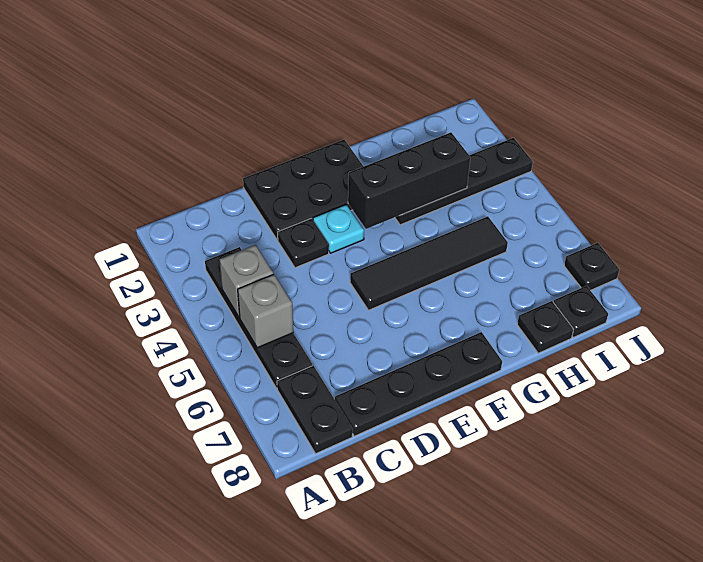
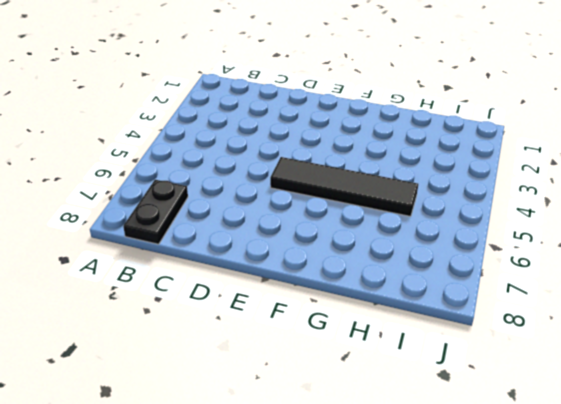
none -> black 1x4 plate [205,247,312,388]
none -> black 1x4 plate [335,332,502,436]
none -> black 2x3 plate [243,140,363,240]

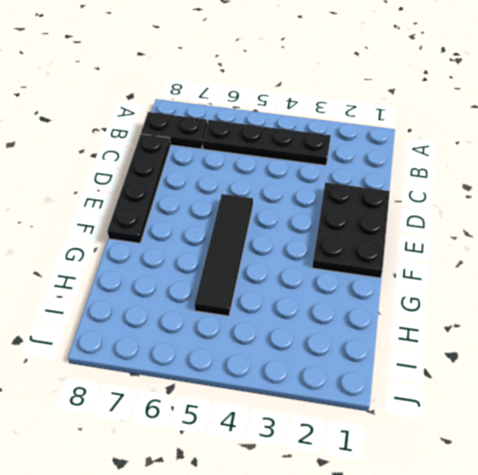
none -> black 1x1 plate [278,219,329,268]
none -> cyan 1x1 plate [313,205,364,253]
none -> black 1x4 plate [395,138,533,225]

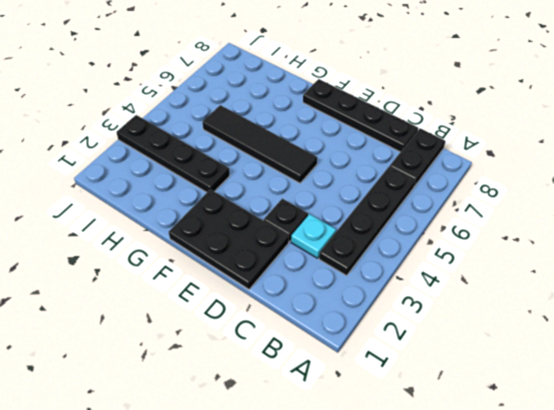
cyan 1x1 plate [291,214,336,258] -> cyan 1x1 plate moved to [313,205,364,253]
none -> black 1x1 plate [517,301,573,353]
none -> black 1x1 plate [553,286,608,337]
none -> black 1x1 plate [564,243,619,290]

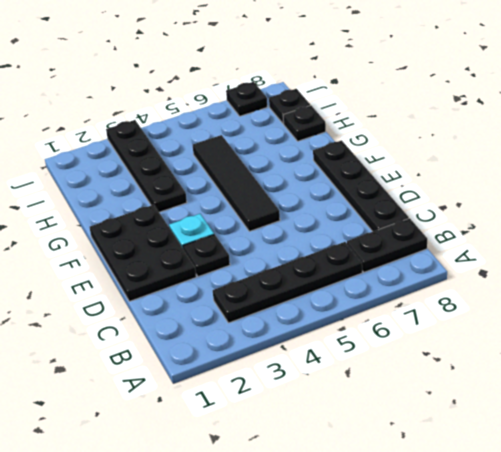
none -> grey 1x1 brick [219,245,273,317]
none -> grey 1x1 brick [238,274,293,348]
none -> black 1x3 brick [348,132,470,229]

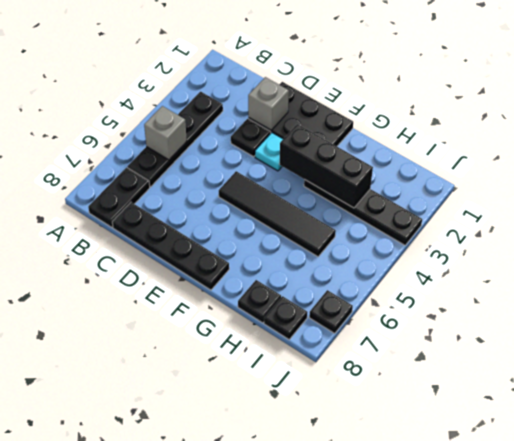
grey 1x1 brick [248,77,289,130] -> grey 1x1 brick moved to [219,245,273,317]

